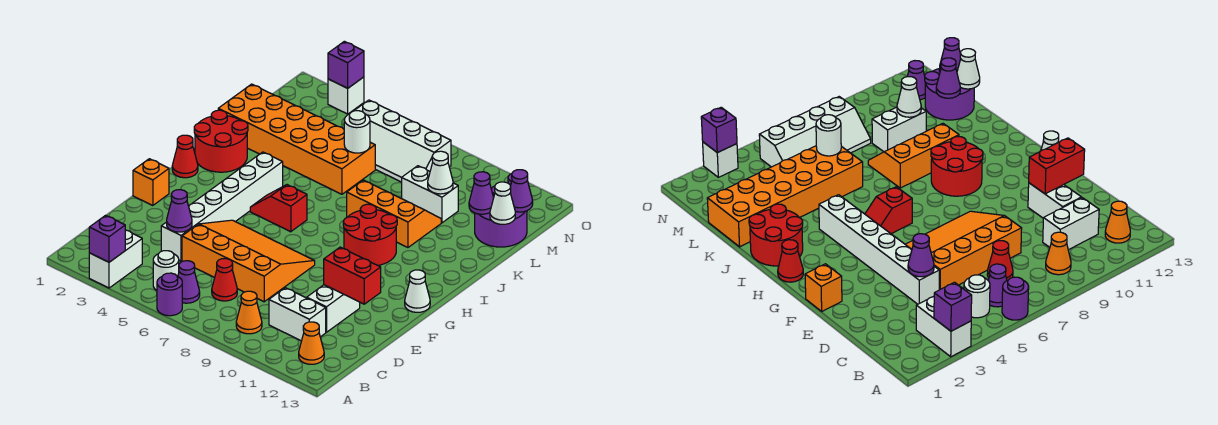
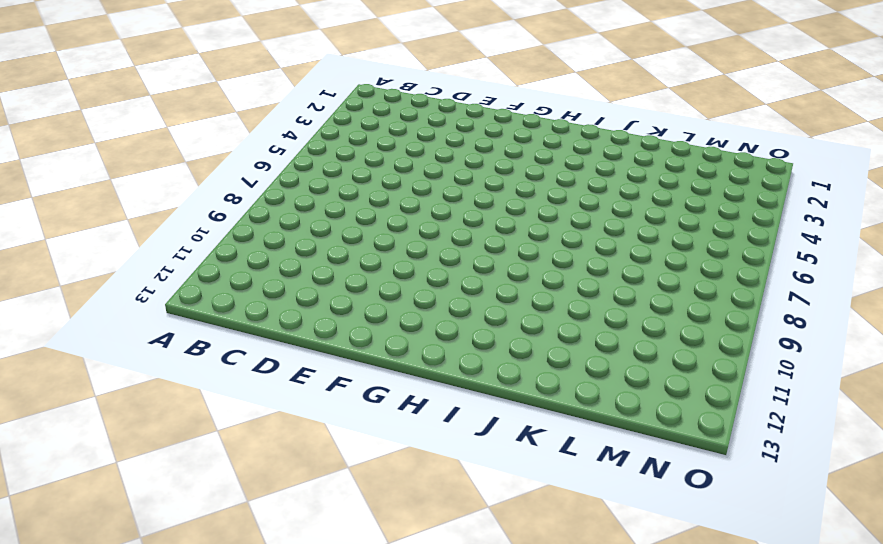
none -> white 1x2 brick [89,230,142,288]
none -> purple 1x1 round brick [157,273,182,316]
none -> white 1x1 round brick [153,251,179,290]
none -> purple 1x1 cone [178,261,200,303]

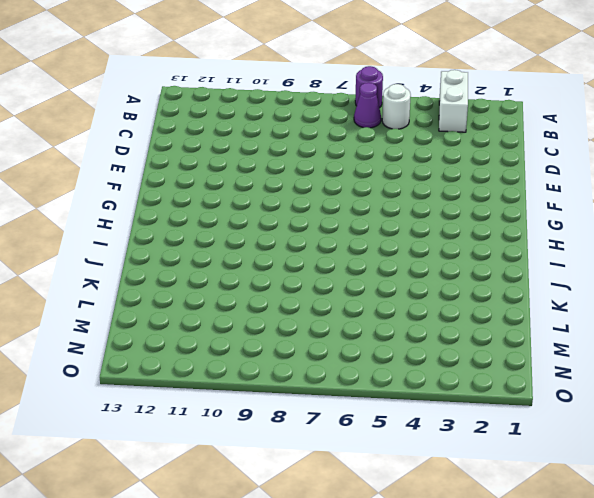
none -> orange 1x1 cone [236,291,262,334]
none -> orange 1x1 cone [299,322,324,364]
none -> red 1x1 cone [212,258,237,301]
none -> white 1x2 brick [269,288,326,341]

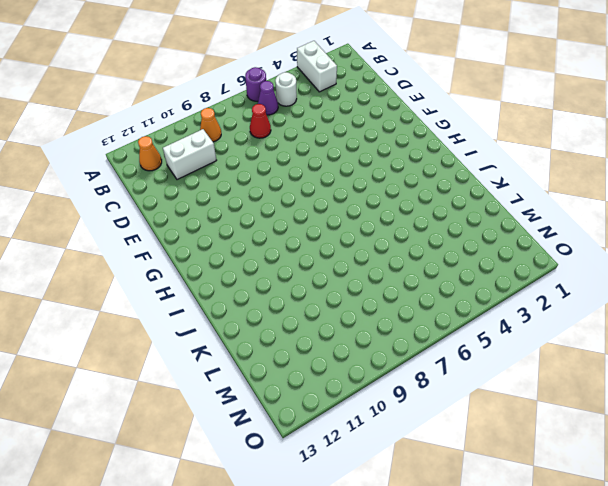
none -> white 1x6 brick [161,152,283,261]
none -> orange 3x4 slope [182,220,315,302]
none -> white 1x2 brick [307,285,360,332]
none -> orange 1x1 brick [133,159,169,206]

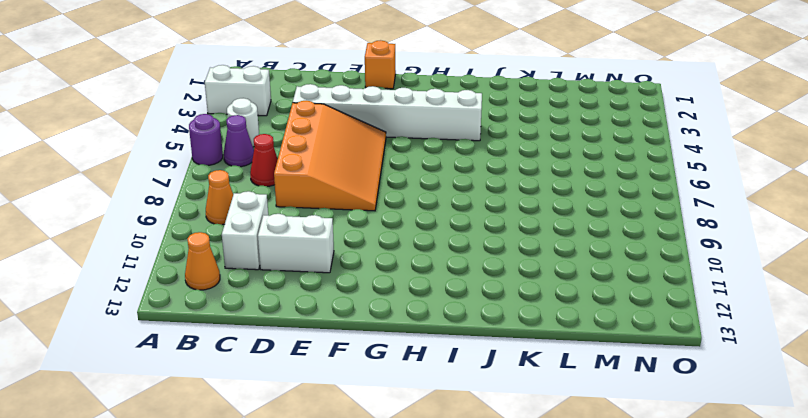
none -> white 1x1 cone [405,270,430,312]
none -> red 1x1 cone [172,135,198,178]
none -> red 1x2 slope [250,185,307,232]
none -> red 2x2 round brick [343,204,397,265]

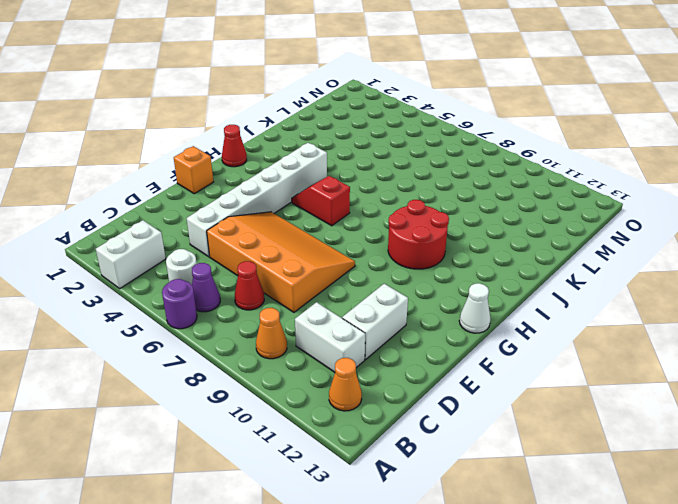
none -> red 2x2 round brick [194,110,248,172]
none -> orange 2x3 slope [347,180,441,247]
none -> orange 2x6 brick [218,84,375,194]
none -> white 1x2 brick [402,166,458,223]

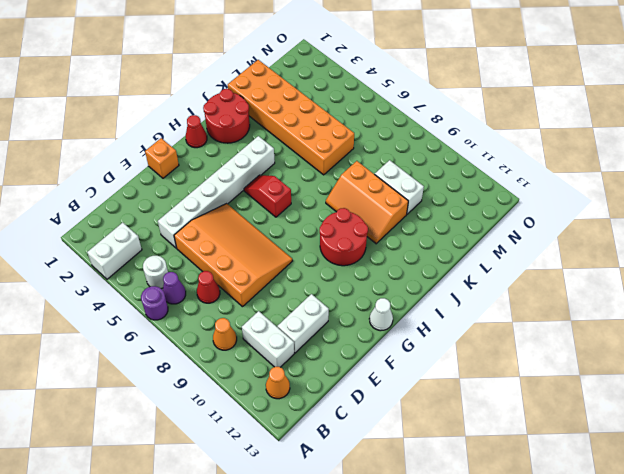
orange 2x3 slope [326,161,408,244] -> orange 2x3 slope turned to [347,180,441,247]
none -> purple 2x2 round brick [475,186,527,247]
none -> white 2x4 slope [354,100,451,182]
none -> purple 1x1 cone [907,61,925,100]
none -> white 1x1 brick [328,77,364,114]

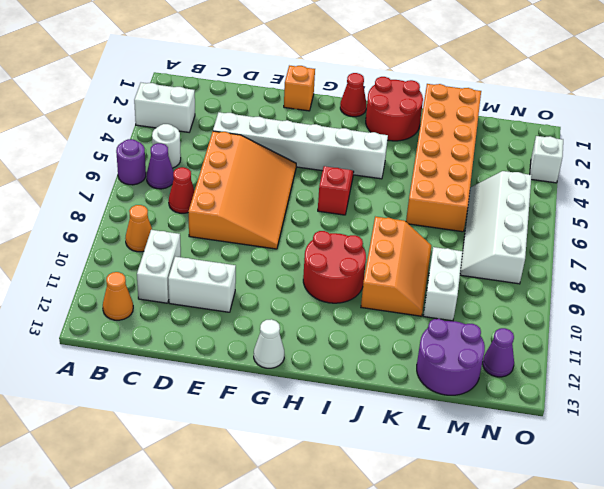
none -> purple 1x1 brick [89,215,125,262]
none -> purple 1x1 cone [167,190,192,232]
none -> red 1x2 brick [324,247,381,304]
none -> white 1x1 round brick [344,111,370,153]

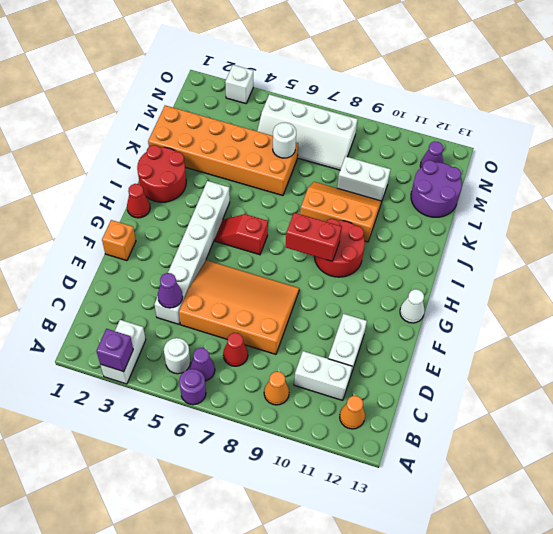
red 1x2 brick [286,213,342,261] -> red 1x2 brick moved to [324,247,381,304]
none -> white 1x1 cone [428,151,453,194]
none -> purple 1x1 cone [469,172,494,214]
none -> white 1x1 cone [490,182,515,224]
none -> purple 1x1 cone [510,170,533,212]

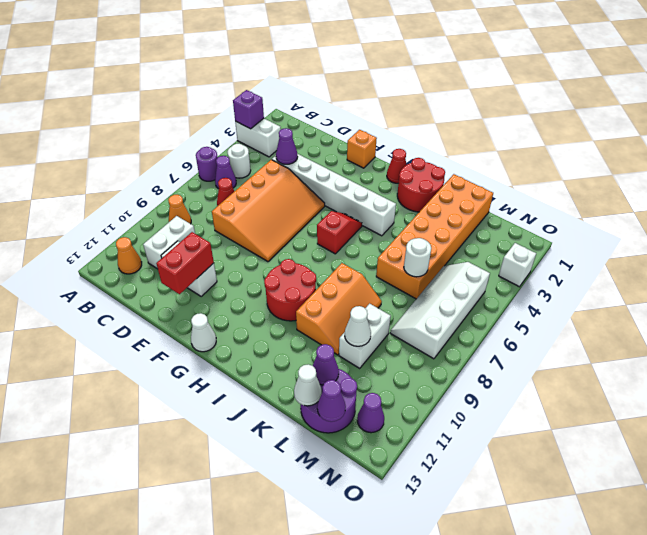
none -> purple 1x1 brick [328,41,364,88]

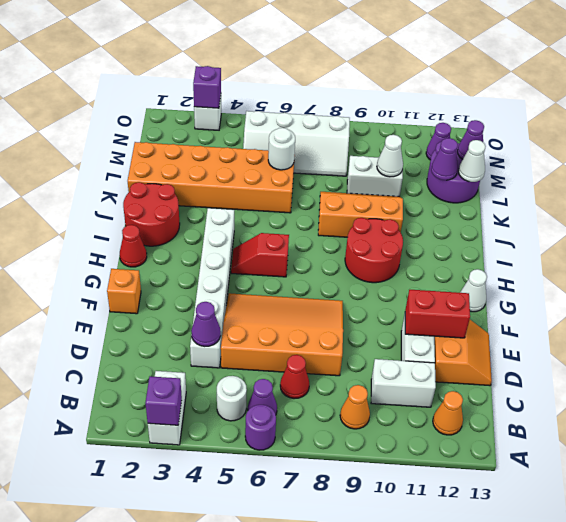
orange 2x2 slope [434,320,492,386] -> none

